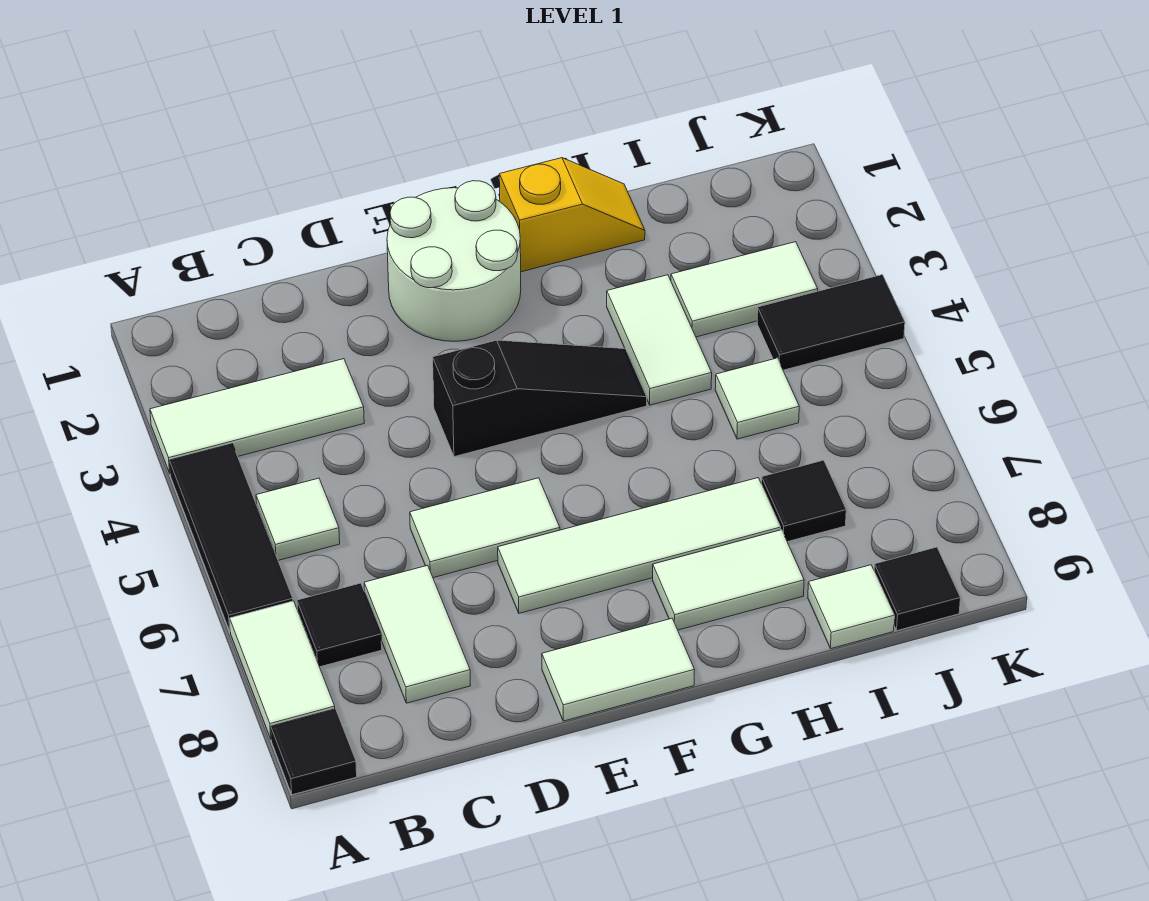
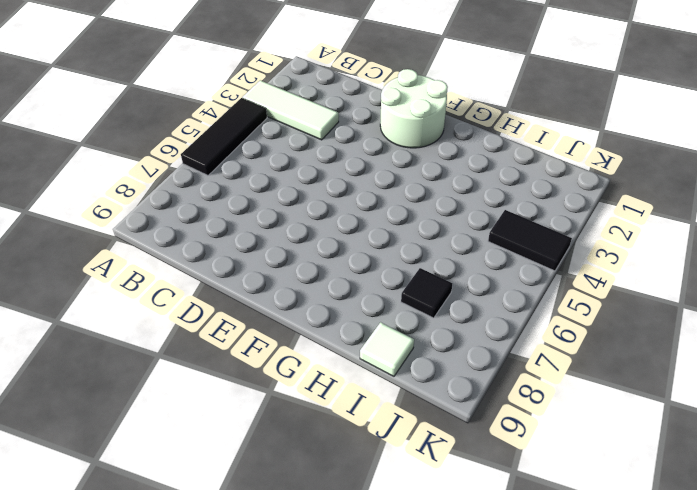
none -> white 1x2 tile [230,601,335,740]
none -> black 1x1 tile [271,709,357,795]
none -> white 1x1 tile [256,478,340,560]

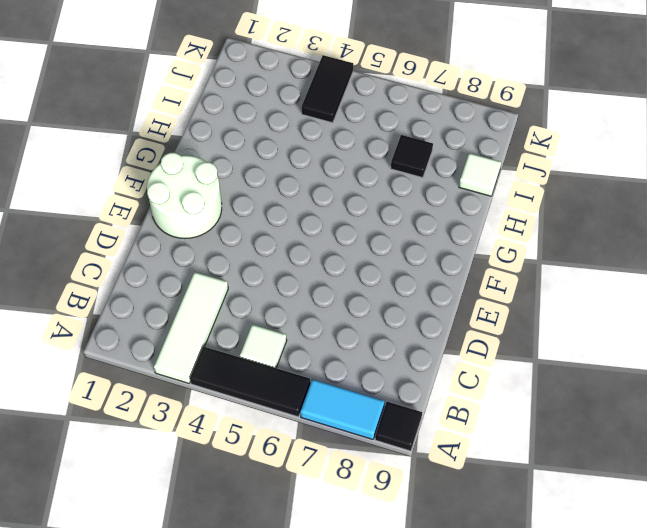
cyan 1x2 tile [300,379,385,439] -> white 1x2 tile [230,601,335,740]
none -> black 1x1 tile [297,583,382,667]
none -> white 1x2 tile [364,565,471,703]
none -> white 1x2 tile [410,478,560,578]

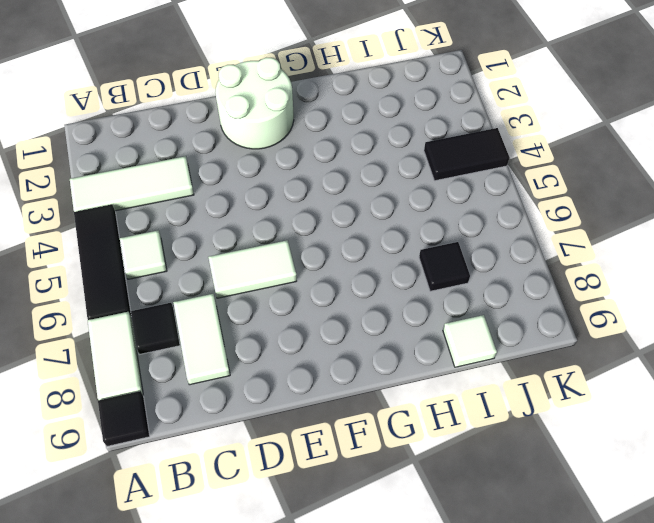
none -> black 1x3 slope [433,340,647,457]
none -> white 1x4 tile [498,478,781,613]
none -> white 1x2 tile [542,618,694,721]

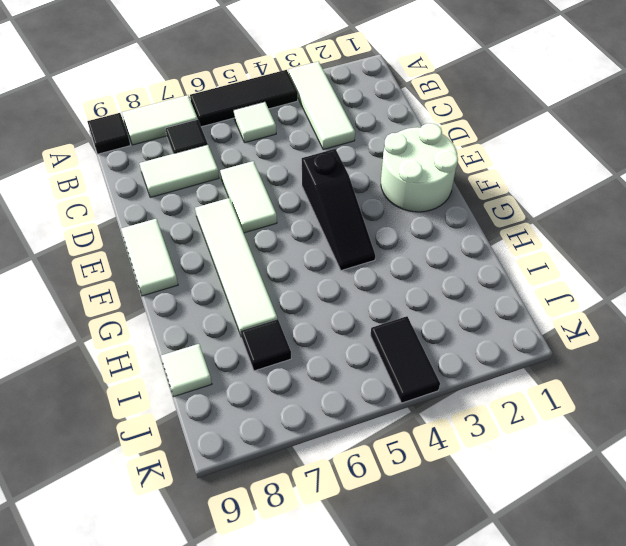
none -> yellow 1x2 slope [499,158,645,272]
none -> white 1x2 tile [653,530,804,630]
none -> white 1x2 tile [607,275,712,405]

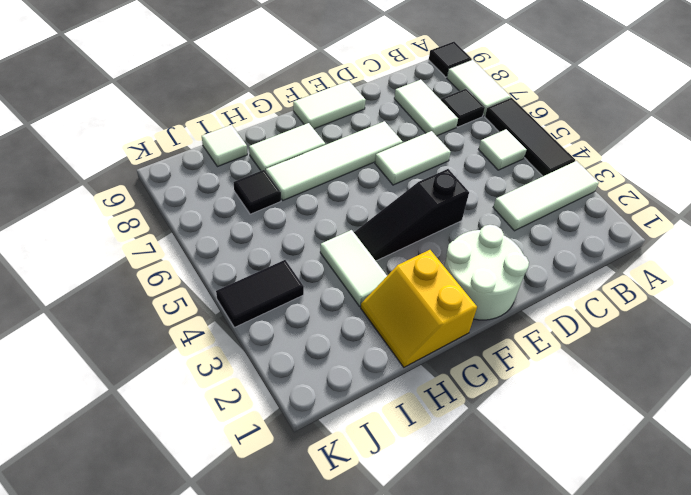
yellow 2x2 slope [361,250,477,367] -> yellow 1x2 slope [499,158,645,272]
none -> white 1x2 tile [671,242,818,337]
none -> white 1x1 tile [715,358,799,439]
none -> black 1x1 tile [874,547,960,631]

